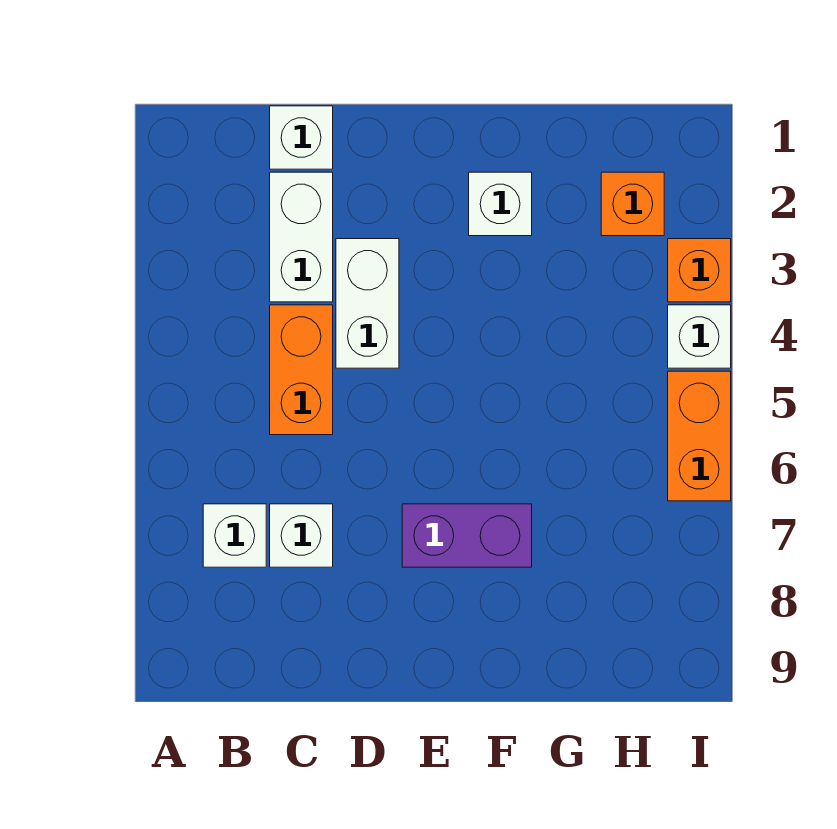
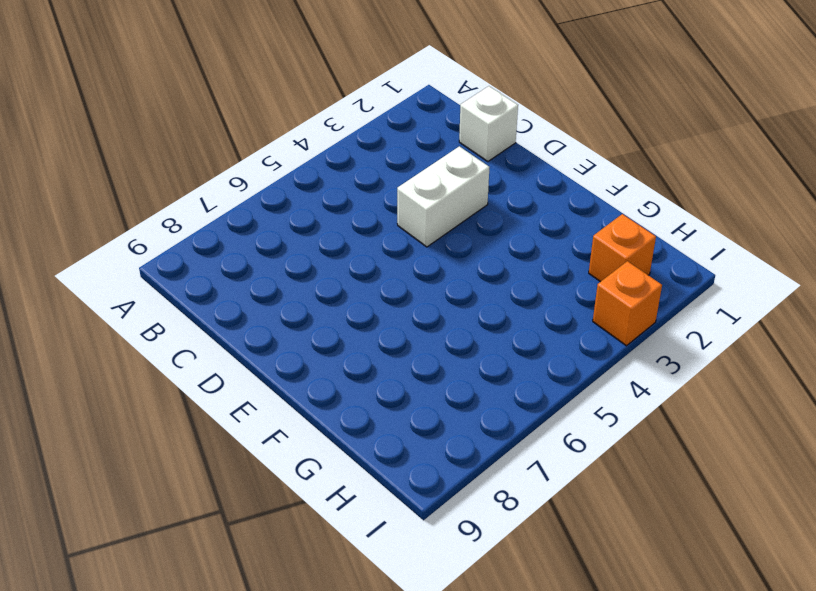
none -> white 1x1 brick [203,504,266,567]
none -> white 1x2 brick [270,172,333,302]
none -> orange 1x2 brick [270,305,333,435]

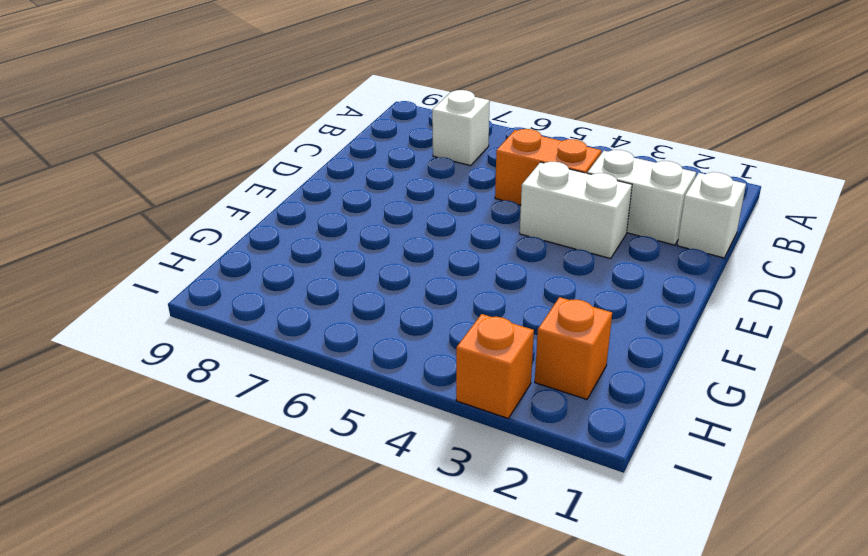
none -> white 1x1 brick [270,504,333,567]
none -> purple 1x2 brick [402,504,532,567]
none -> white 1x1 brick [469,172,532,236]

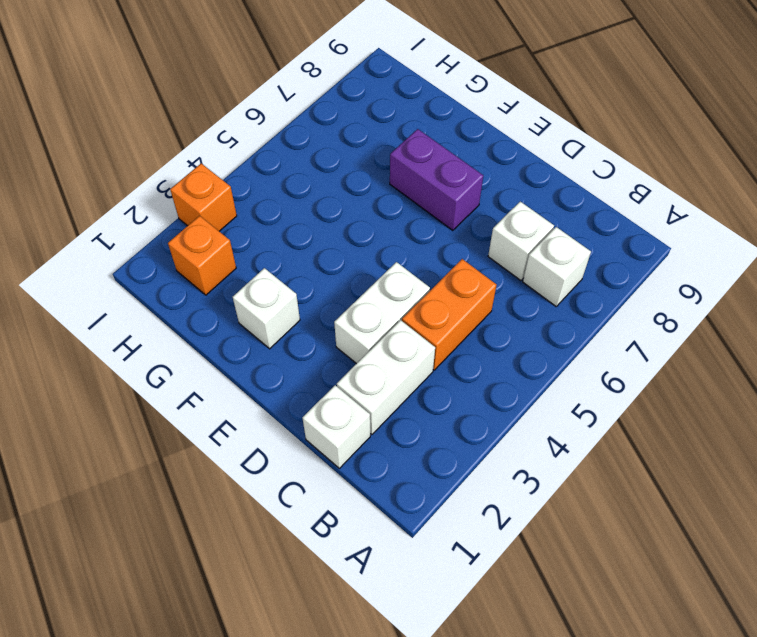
none -> white 1x1 brick [668,305,731,368]
none -> orange 1x2 brick [668,371,731,501]

